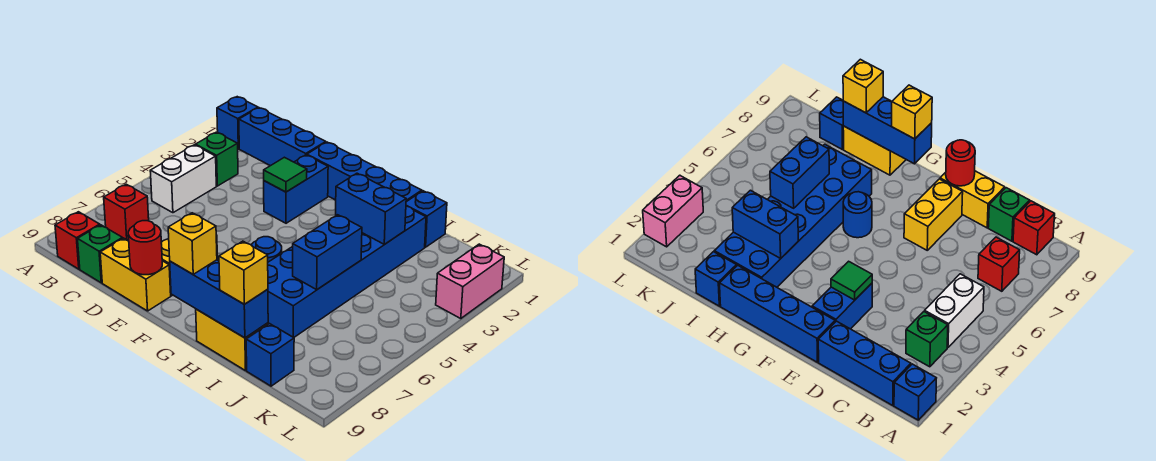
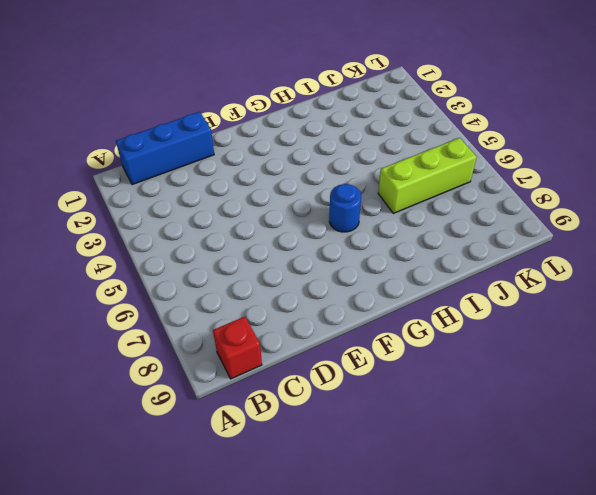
lime 1x3 brick [378,138,477,213] -> blue 2x6 brick [268,206,426,338]
none -> blue 1x1 brick [217,97,258,149]
none -> green 1x1 brick [195,132,238,186]
none -> white 1x2 brick [150,145,216,213]

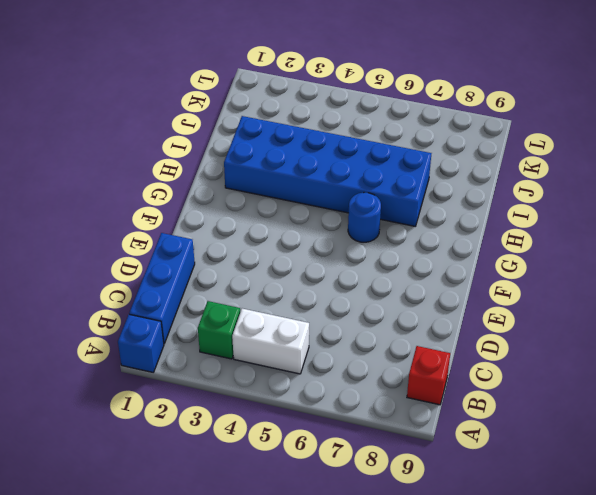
none -> red 1x1 brick [104,184,149,240]
none -> green 1x1 brick [78,225,123,283]
none -> yellow 1x2 brick [100,238,171,311]

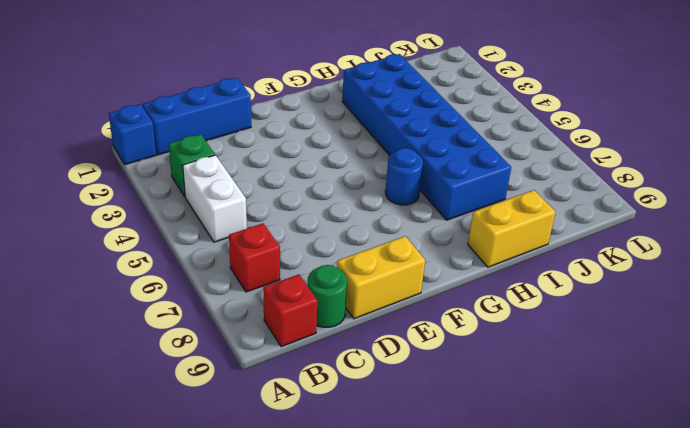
green 1x1 round brick [308,265,347,327] -> green 1x1 brick [78,225,123,283]
none -> blue 1x4 brick [307,142,422,202]
none -> blue 1x2 brick [264,155,328,223]
none -> yellow 1x2 brick [904,179,963,250]

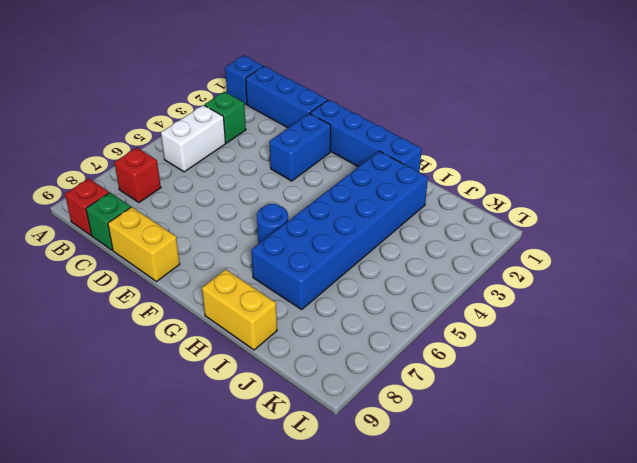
none -> yellow 1x2 brick [904,179,963,250]
none -> blue 1x1 brick [406,191,447,247]
none -> blue 1x1 brick [246,324,294,386]

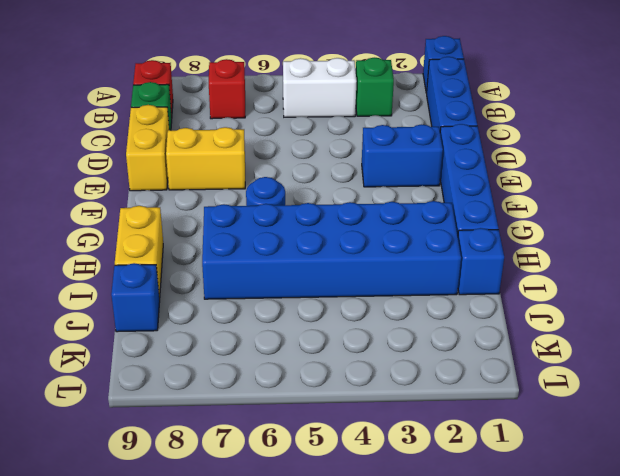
none -> pink 1x2 brick [436,244,504,319]
none -> green 1x1 tile [264,157,307,192]
none -> red 1x1 round brick [128,221,162,275]

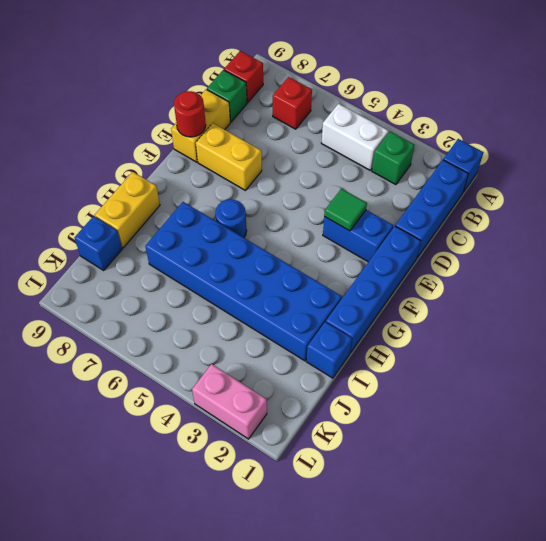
none -> blue 1x3 brick [170,260,268,338]
none -> blue 1x2 brick [336,173,406,244]
none -> blue 1x2 brick [293,215,362,290]

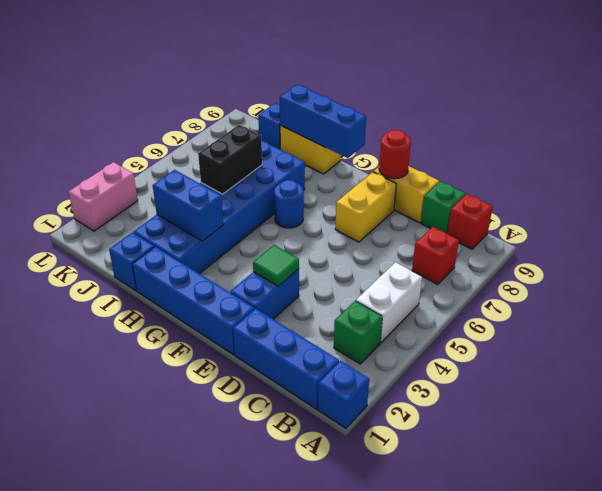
black 1x2 brick [198,125,262,194] -> blue 1x2 brick [293,215,362,290]
none -> yellow 1x1 brick [168,213,217,274]
none -> yellow 1x1 brick [219,241,268,304]

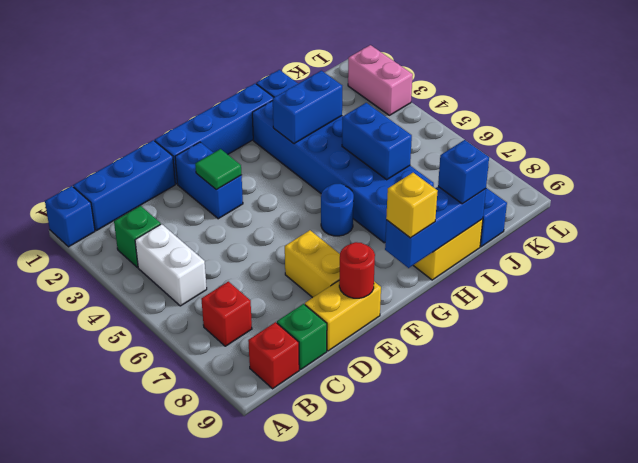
blue 1x1 brick [438,140,489,204] -> yellow 1x1 brick [219,241,268,304]

